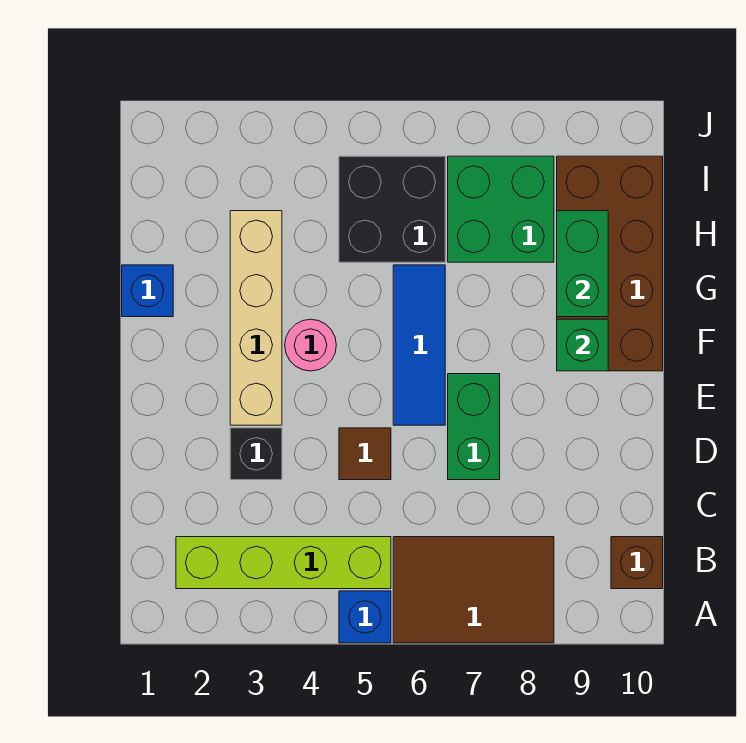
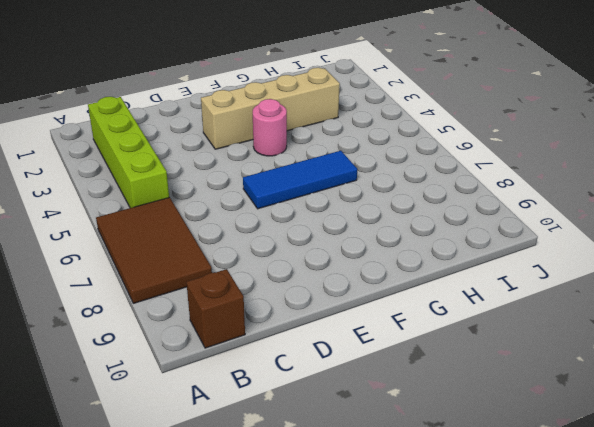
none -> blue 1x1 brick [339,591,391,643]
none -> black 1x1 brick [230,428,282,480]
none -> brown 1x1 tile [339,428,391,480]

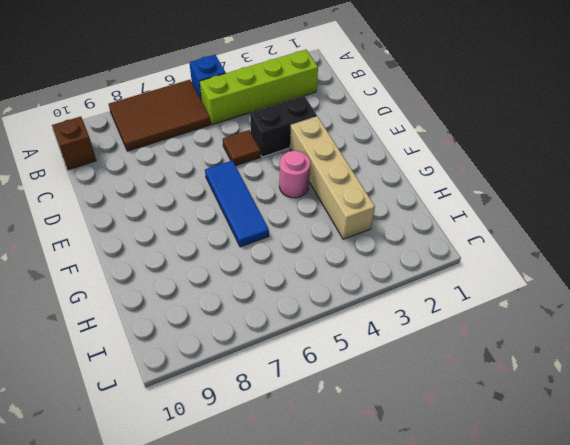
black 1x2 brick [250,96,317,157] -> black 1x1 brick [230,428,282,480]
none -> green 1x2 brick [448,374,500,480]
none -> brown 2x4 brick [557,156,663,371]
none -> blue 1x1 brick [122,265,173,317]

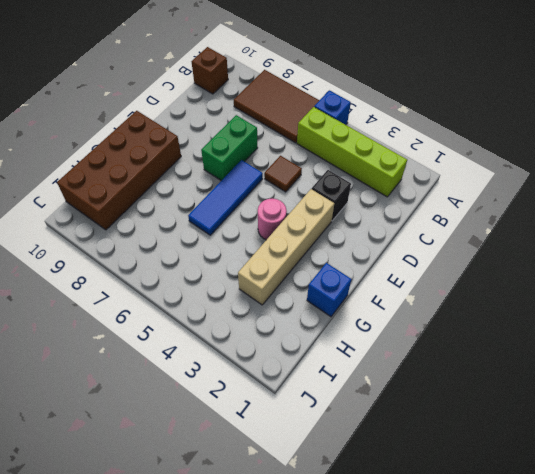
none -> black 2x2 brick [339,156,445,262]
none -> green 2x2 brick [448,156,554,262]
none -> green 1x1 brick [557,319,608,371]

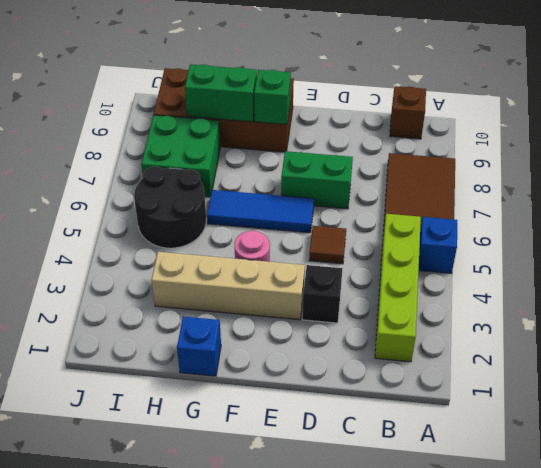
black 2x2 round brick [134,166,206,248] -> black 2x2 brick [339,156,445,262]

